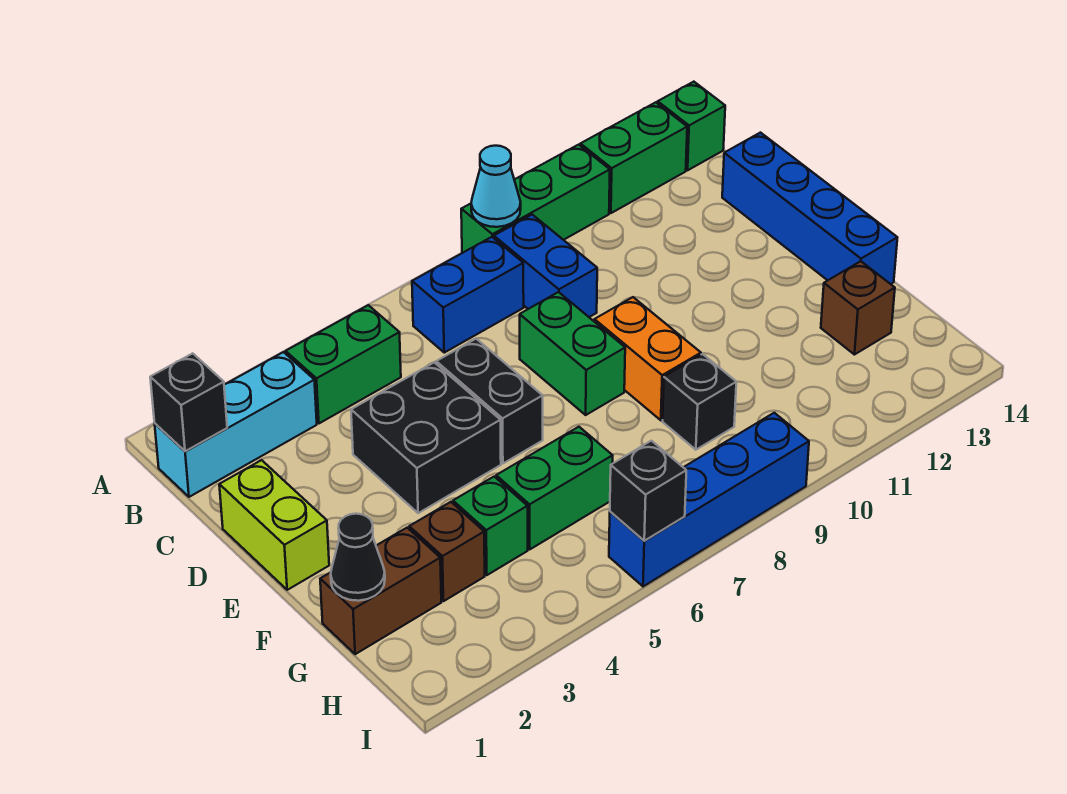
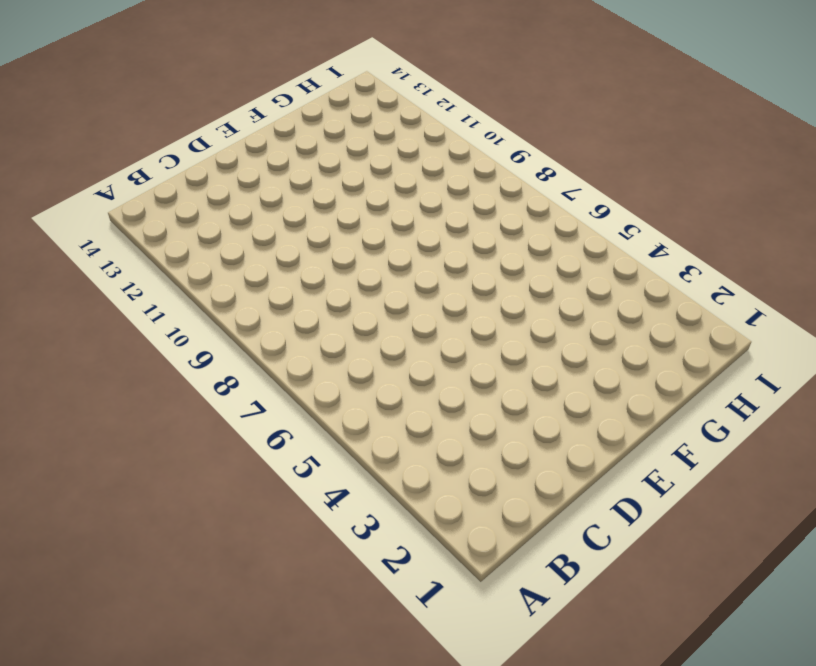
none -> green 1x3 brick [461,145,610,253]
none -> green 1x2 brick [580,102,687,213]
none -> green 1x1 brick [658,82,725,170]

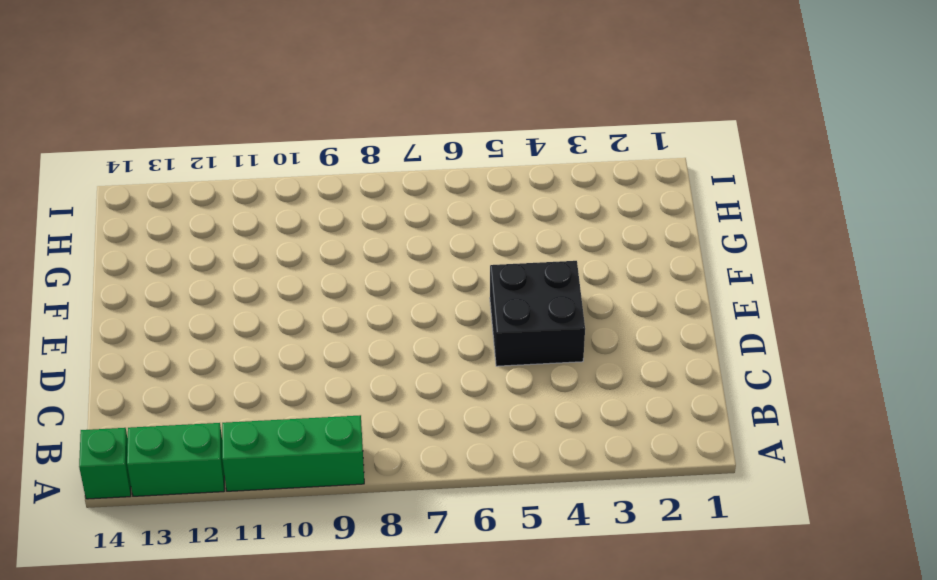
none -> cyan 1x3 brick [155,352,317,497]
none -> green 1x2 brick [286,305,401,423]
none -> blue 1x2 brick [412,237,524,353]

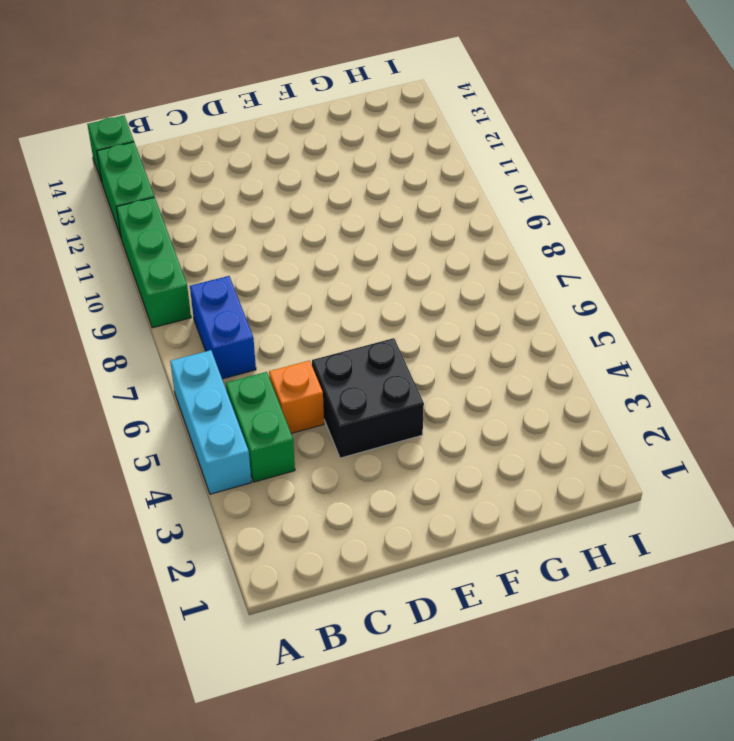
cyan 1x3 brick [170,350,252,494] -> cyan 1x3 brick moved to [155,352,317,497]
orange 1x1 brick [269,361,324,433] -> none
none -> blue 1x2 brick [494,215,597,317]
none -> blue 1x4 brick [722,133,898,284]
none -> lime 1x2 brick [219,460,329,590]

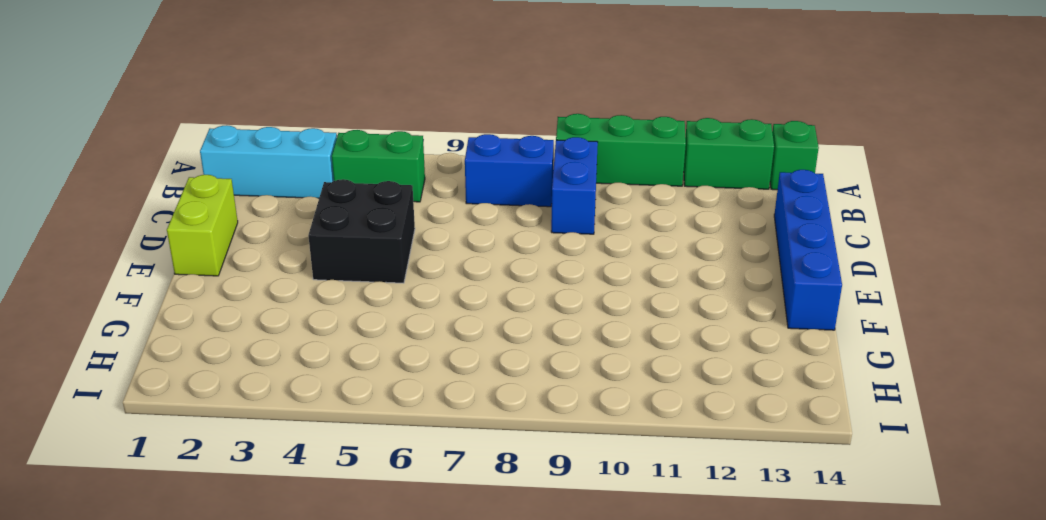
none -> black 1x2 brick [436,339,543,463]
none -> green 1x2 brick [520,292,625,415]
none -> orange 1x2 brick [594,297,701,420]

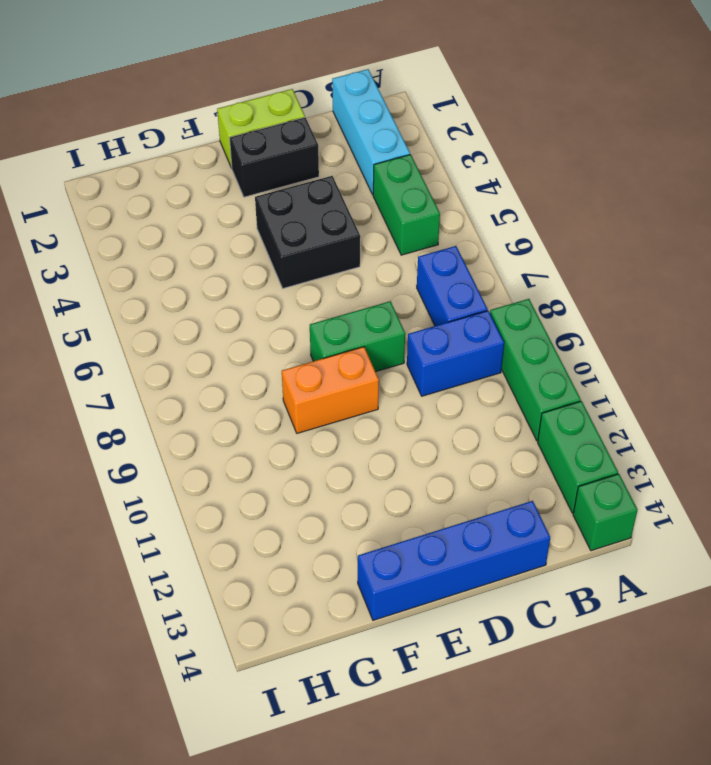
black 1x2 brick [230,117,319,197] -> black 1x2 brick moved to [436,339,543,463]
none -> brown 1x2 brick [320,528,441,654]
none -> brown 1x1 brick [409,502,485,601]
none -> green 1x1 brick [453,477,528,575]

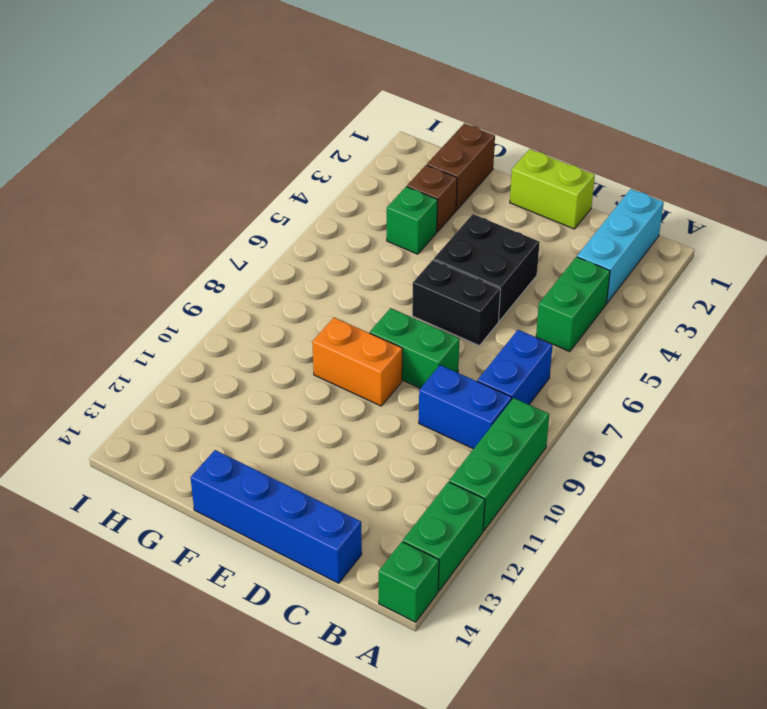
none -> green 1x2 brick [496,427,613,549]
none -> black 1x1 brick [663,354,736,450]
none -> brown 1x1 brick [821,261,895,355]

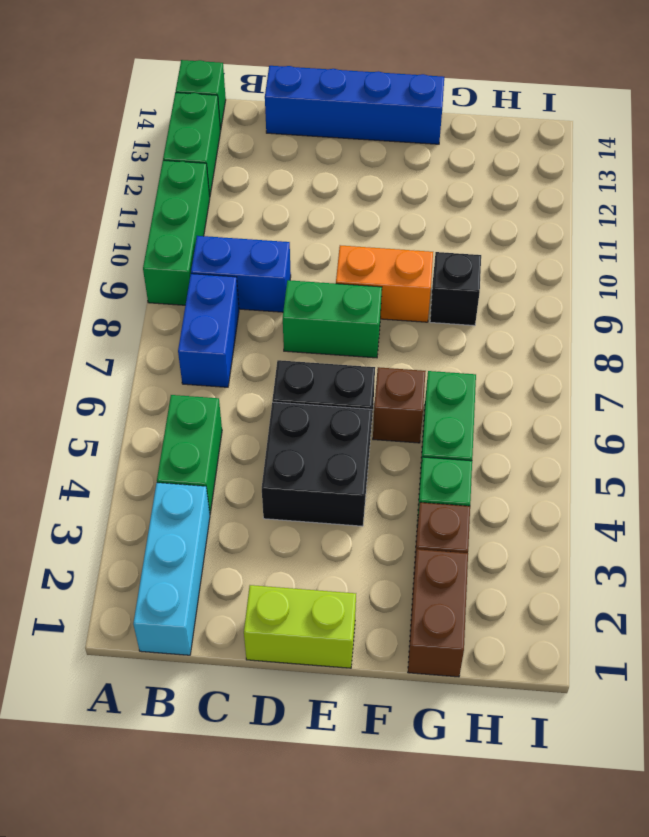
brown 1x1 brick [373,367,426,443] -> brown 1x1 brick moved to [821,261,895,355]
none -> blue 1x4 brick [609,413,809,586]
none -> cyan 1x1 cone [471,146,521,227]
none -> black 1x1 brick [150,353,227,451]

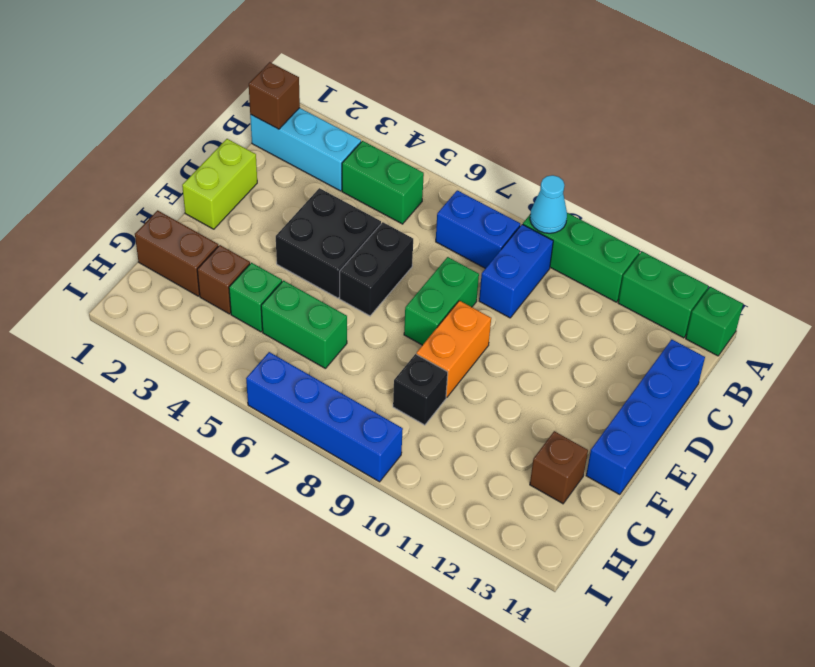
brown 1x1 brick [249,62,300,129] -> black 1x1 brick [150,353,227,451]
none -> black 1x1 cone [331,514,385,601]
none -> black 1x1 brick [610,441,686,541]

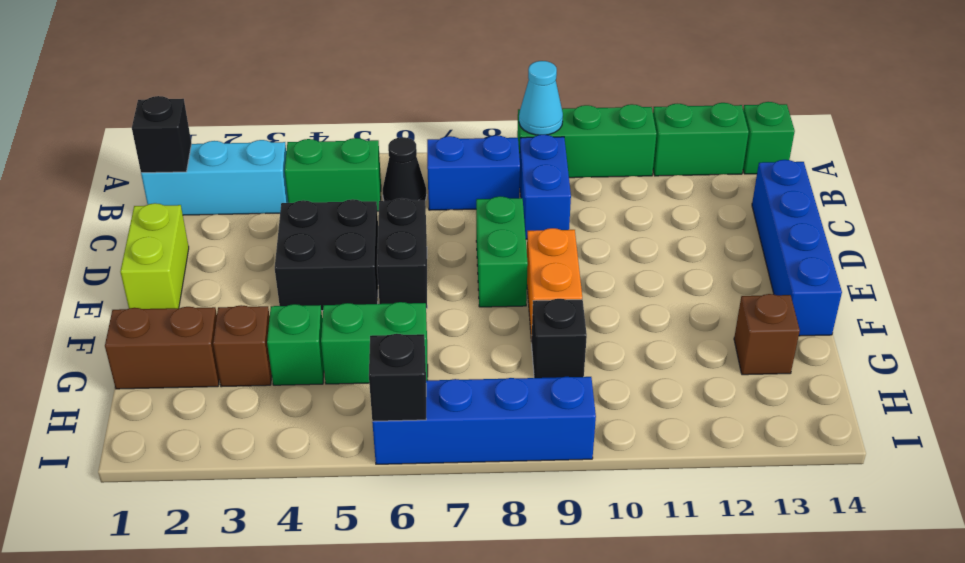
black 1x1 cone [383,137,427,201] -> black 1x1 cone moved to [331,514,385,601]

